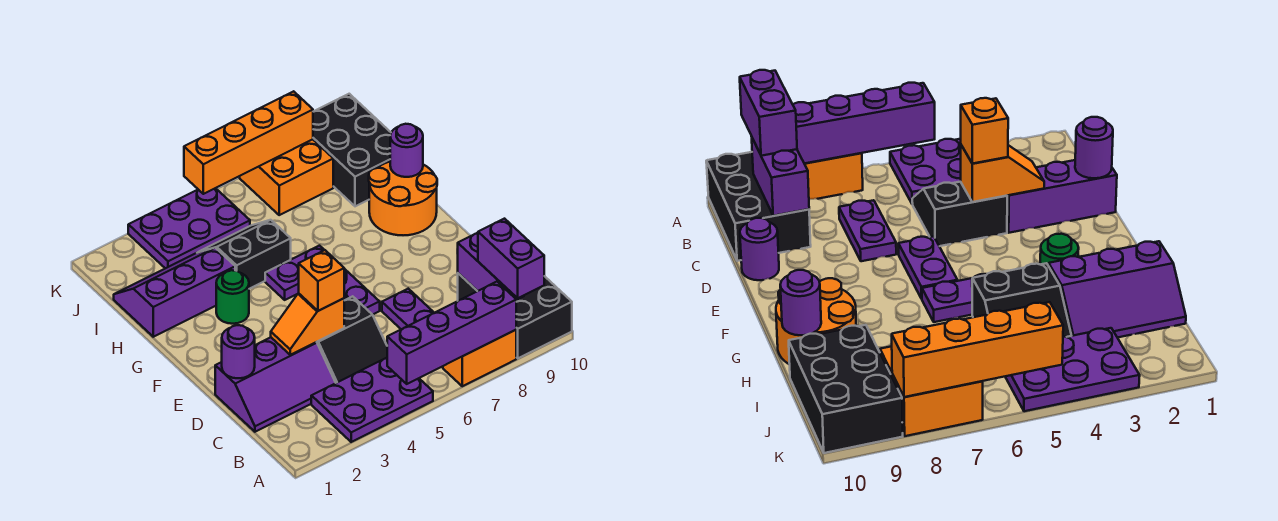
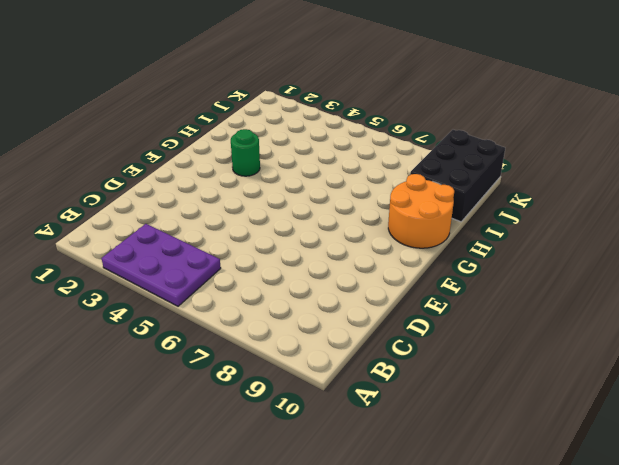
none -> orange 1x2 brick [443,330,516,386]
none -> black 2x3 brick [458,273,572,358]
none -> purple 2x3 slope [215,337,336,432]

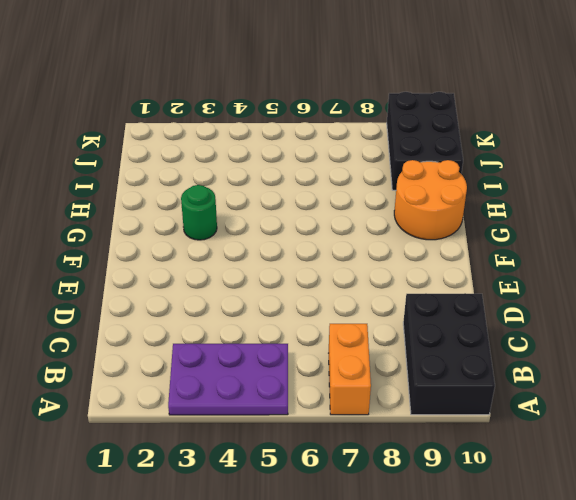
orange 1x2 brick [329,324,371,415] -> orange 1x2 brick turned to [443,330,516,386]
none -> purple 2x3 slope [215,337,336,432]
none -> black 2x2 slope [317,296,387,383]
none -> purple 1x2 plate [382,289,434,329]

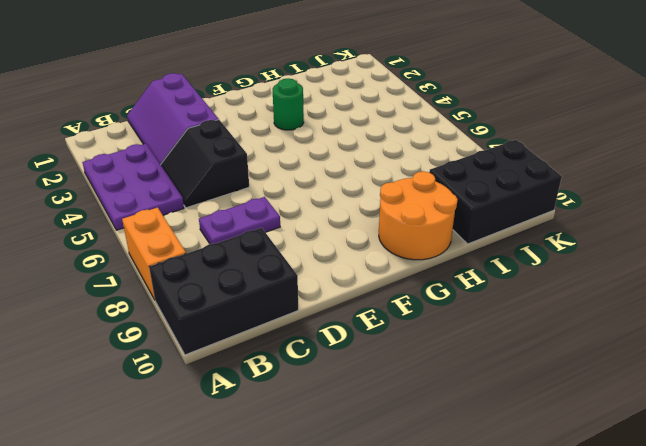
none -> purple 1x1 round brick [740,218,779,280]
none -> purple 1x2 plate [344,269,380,315]
none -> purple 1x2 plate [265,246,324,300]

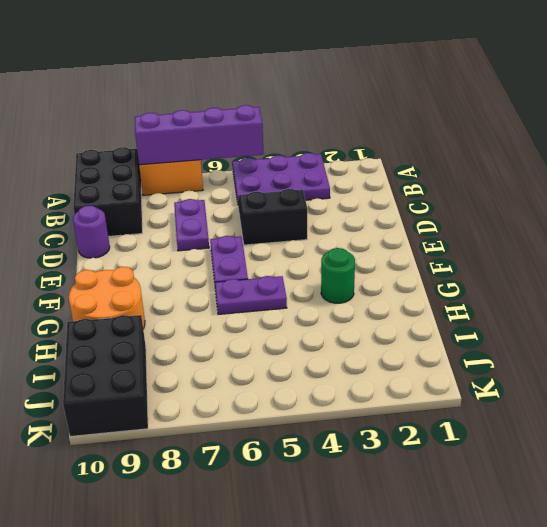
none -> purple 2x3 slope [215,337,336,432]
none -> purple 2x3 slope [114,248,235,337]
none -> black 2x2 slope [199,220,291,289]

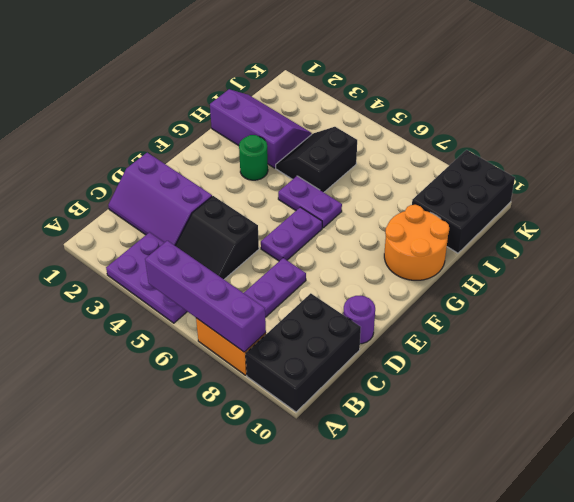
black 2x2 slope [276,127,357,192] -> black 2x2 slope turned to [199,220,291,289]
none -> purple 2x3 plate [128,188,250,268]
none -> orange 2x2 brick [240,139,333,215]
none -> purple 1x2 brick [458,233,524,300]

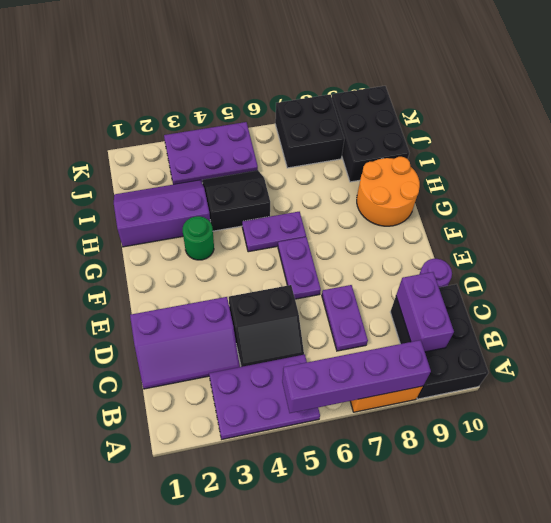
black 2x2 brick [275,94,344,168] -> orange 2x2 brick [240,139,333,215]
none -> purple 1x1 round brick [222,325,255,378]
none -> orange 1x2 slope [271,293,344,355]
none -> purple 1x1 round brick [390,124,423,177]

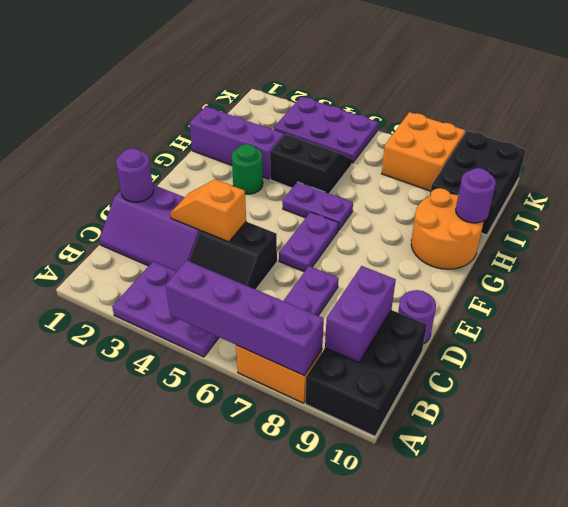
none -> orange 1x4 brick [184,91,313,194]
none -> purple 1x2 brick [478,219,544,298]
none -> orange 1x1 brick [299,250,344,311]

